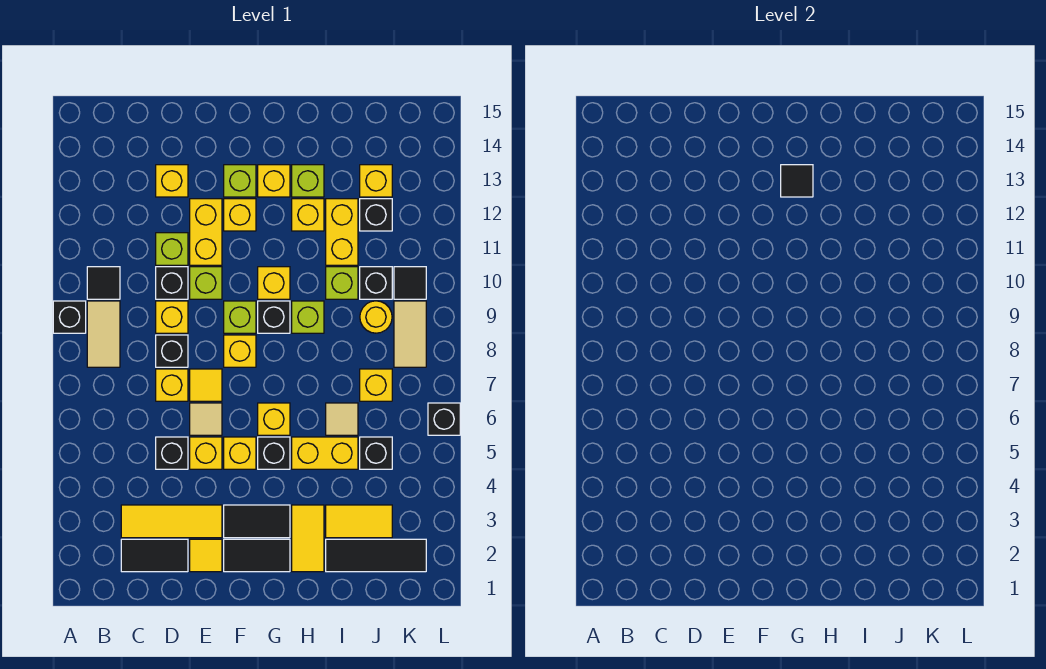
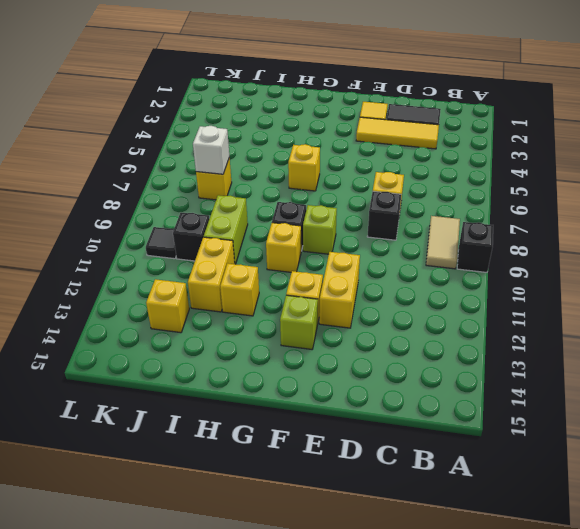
lime 1x2 brick [204,195,248,264] -> lime 1x1 brick [326,267,358,299]
white 1x1 brick [193,126,229,174] -> none
none -> black 1x1 tile [87,267,120,299]
none -> black 1x1 brick [156,437,188,469]
none -> yellow 1x1 brick [156,301,188,333]
none -> black 1x1 brick [156,267,188,299]

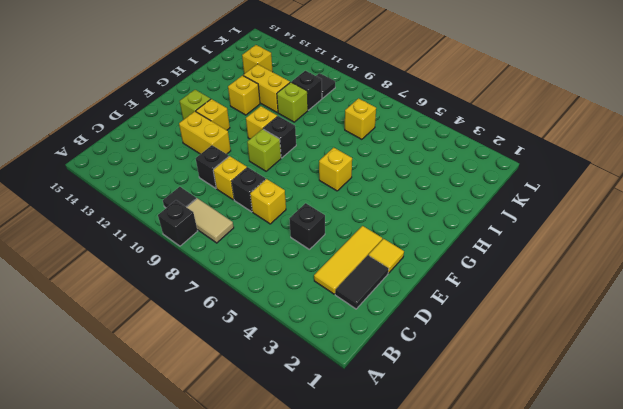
none -> lime 1x1 brick [156,233,188,265]
none -> yellow 1x1 brick [156,165,188,197]
none -> yellow 1x1 brick [190,437,222,469]
none -> tan 1x1 tile [190,403,222,435]

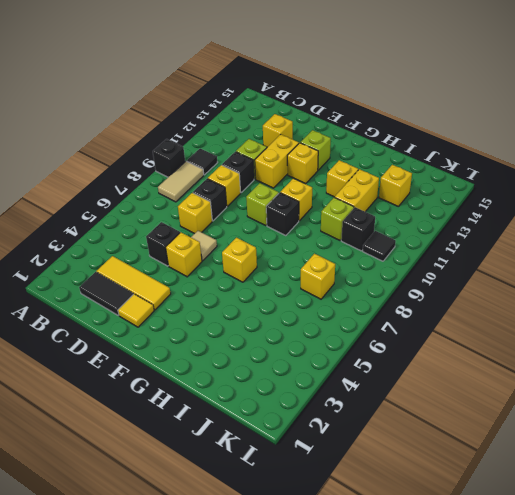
none -> yellow 1x1 tile [190,369,222,401]
none -> lime 1x1 brick [190,267,222,299]
none -> black 1x2 tile [224,539,290,572]
none -> black 1x2 tile [224,505,290,538]

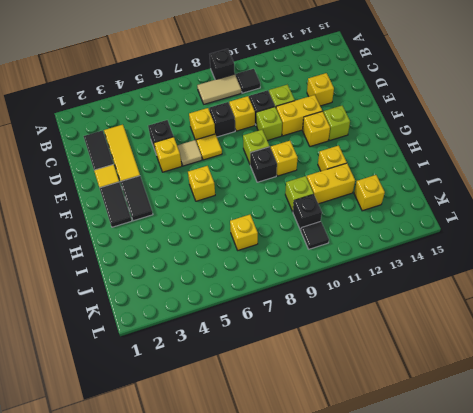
none -> yellow 1x1 brick [224,437,256,469]
none -> yellow 1x1 brick [224,335,256,367]
none -> black 1x1 brick [258,437,290,469]
none -> yellow 1x1 brick [258,165,290,197]

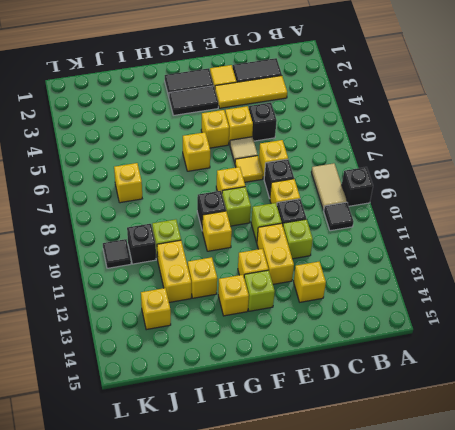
none -> black 1x1 brick [258,437,290,469]
none -> yellow 1x2 tile [292,505,324,572]
none -> yellow 1x2 brick [292,437,358,469]
none -> lime 1x1 brick [292,301,324,333]

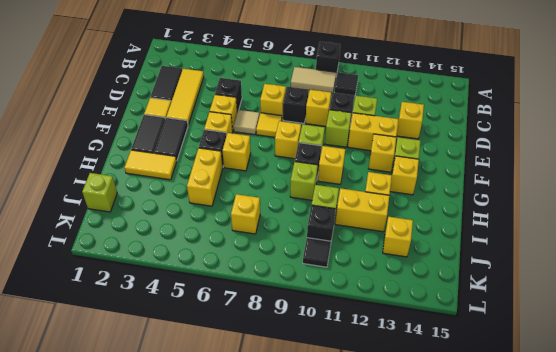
lime 1x1 brick [82,173,117,212] -> lime 1x1 brick moved to [292,165,324,197]
none -> black 1x3 tile [326,539,426,572]
none -> yellow 1x2 tile [326,505,392,538]
none -> tan 1x1 tile [326,403,358,435]
none -> black 1x1 brick [360,437,392,469]

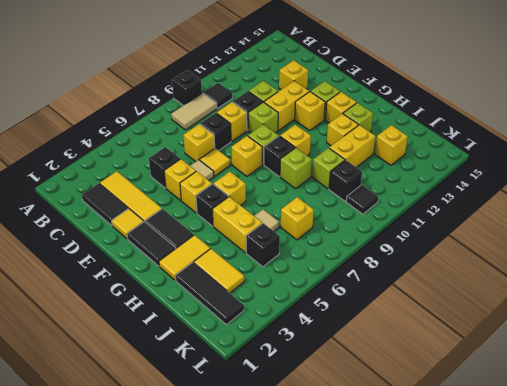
none -> yellow 1x1 round brick [360,301,392,333]
none -> black 1x1 brick [360,199,392,231]
none -> tan 1x2 tile [394,301,426,367]
none -> black 1x1 brick [428,403,460,435]

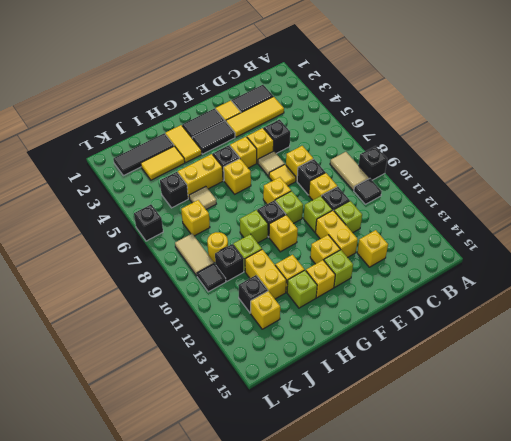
none -> black 1x1 tile [781,165,813,197]

